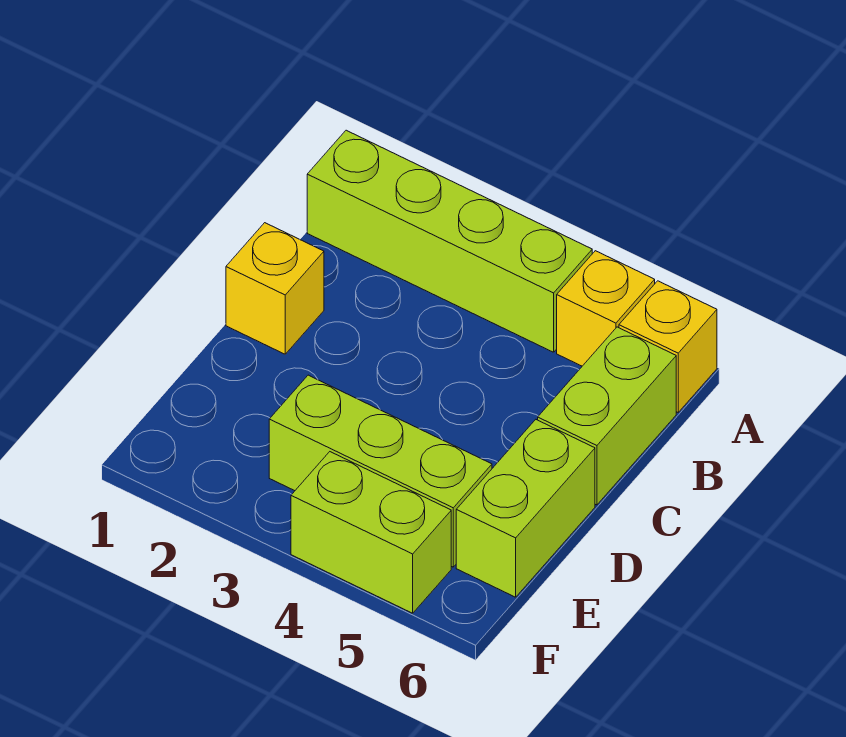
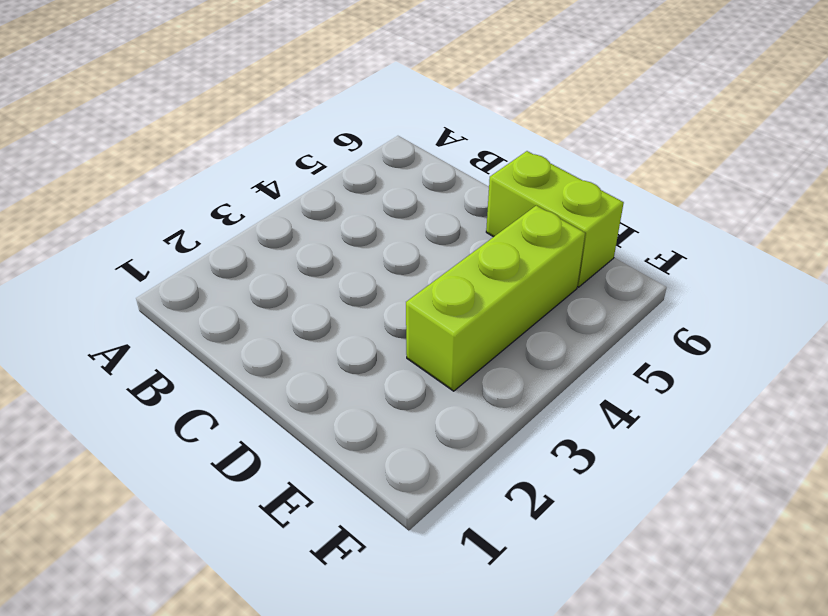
none -> lime 1x4 brick [307,130,592,352]
none -> yellow 1x1 brick [557,251,655,366]

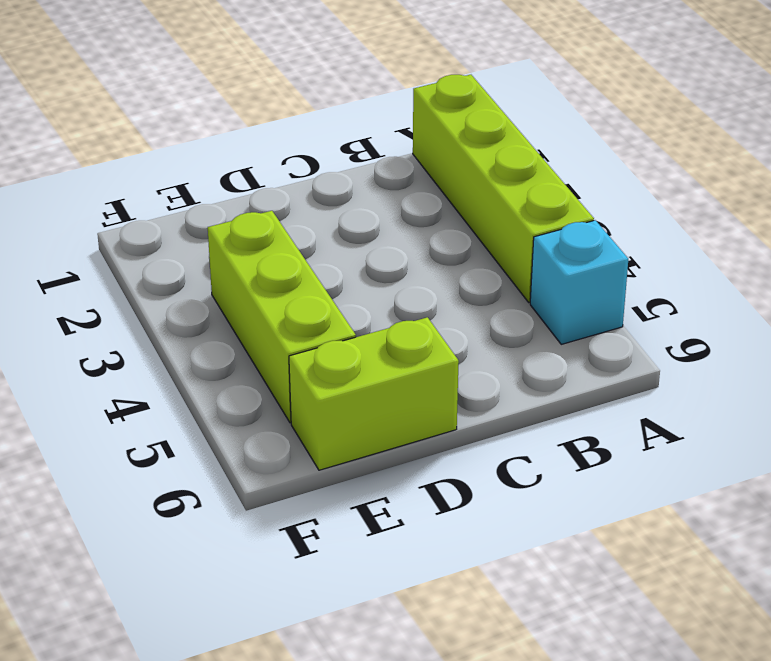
cyan 1x1 brick [530,220,628,344] -> yellow 1x1 brick [557,251,655,366]
none -> yellow 1x1 brick [619,281,717,412]
none -> lime 1x2 brick [538,327,676,505]

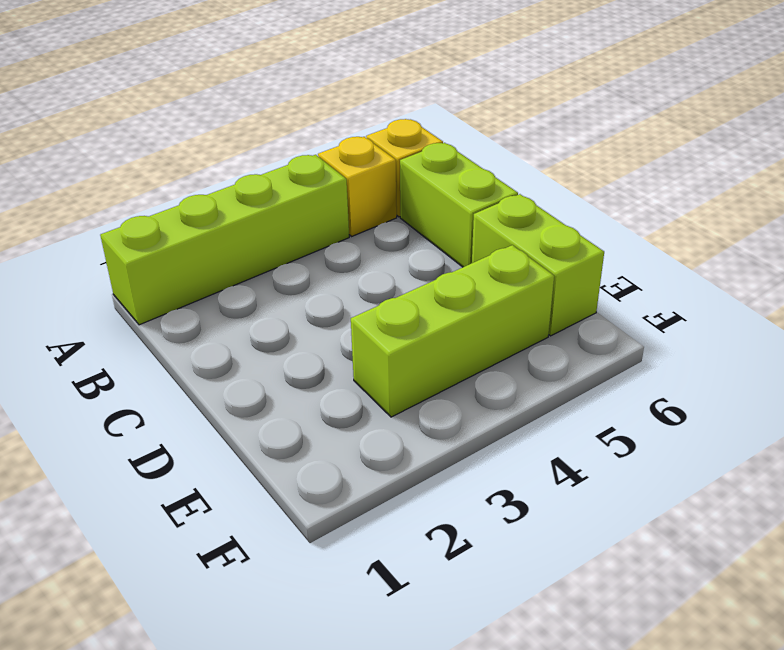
none -> yellow 1x1 brick [226,223,324,354]
none -> lime 1x2 brick [291,452,451,613]

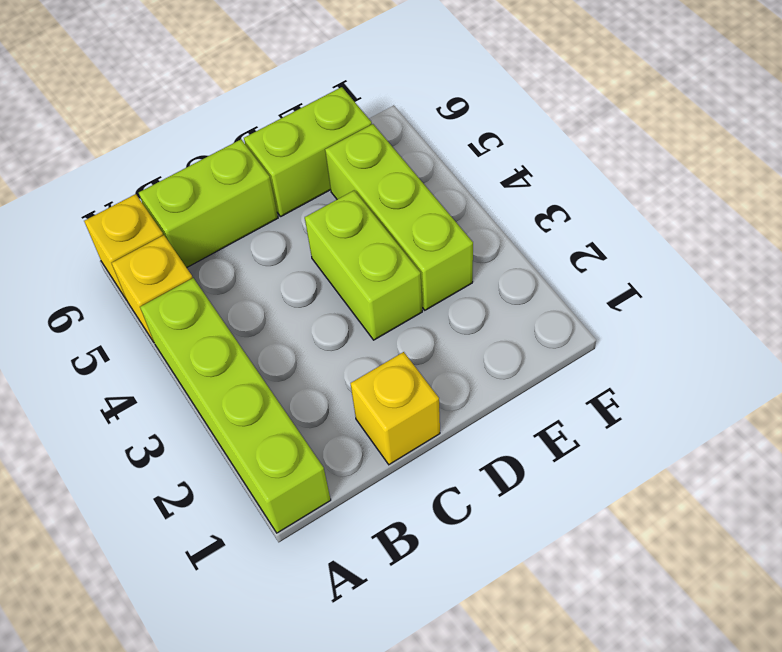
lime 1x2 brick [305,190,422,340] -> lime 1x2 brick moved to [291,452,451,613]

